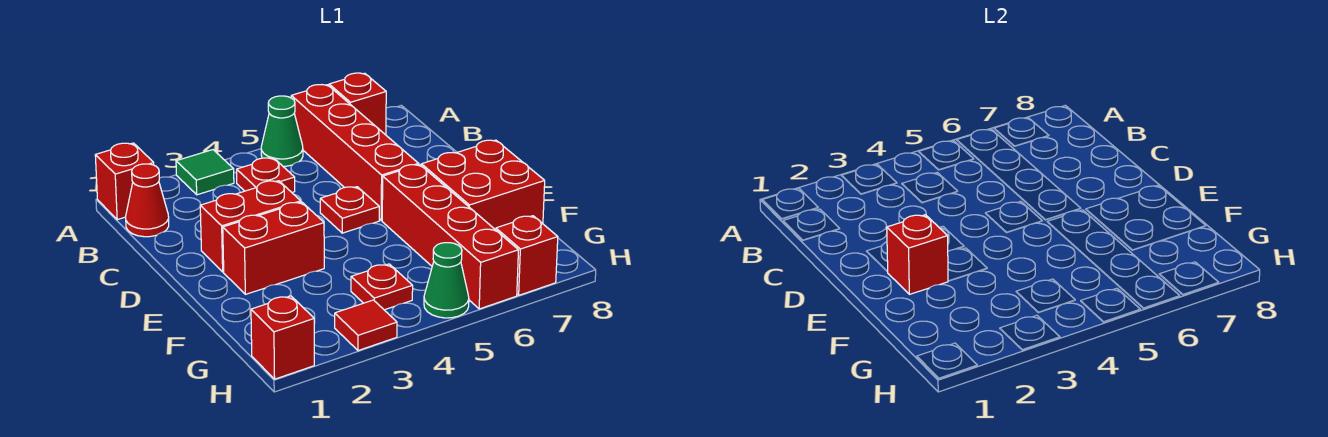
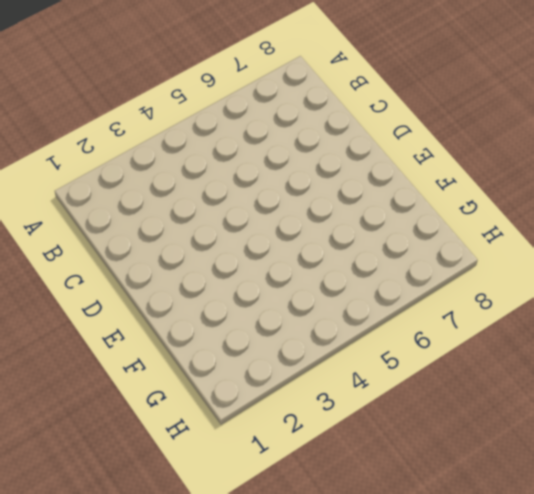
none -> red 1x1 brick [95,143,154,220]
none -> green 1x1 tile [176,150,234,195]
none -> green 1x1 cone [261,96,303,166]

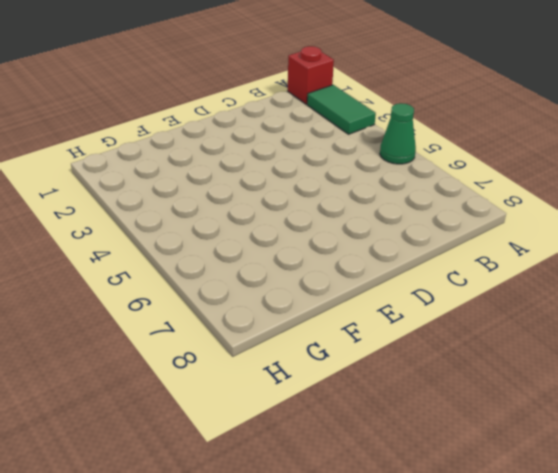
green 1x2 tile [307,85,376,134] -> green 1x1 tile [176,150,234,195]
none -> red 1x4 brick [291,85,419,221]
none -> red 1x1 brick [329,73,386,135]
none -> red 1x1 cone [126,164,169,237]

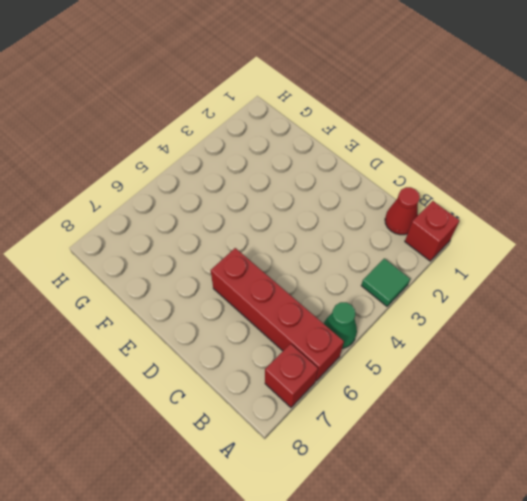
none -> red 1x1 plate [237,158,295,192]
none -> red 1x2 brick [200,181,301,272]
none -> red 1x1 plate [320,187,379,233]

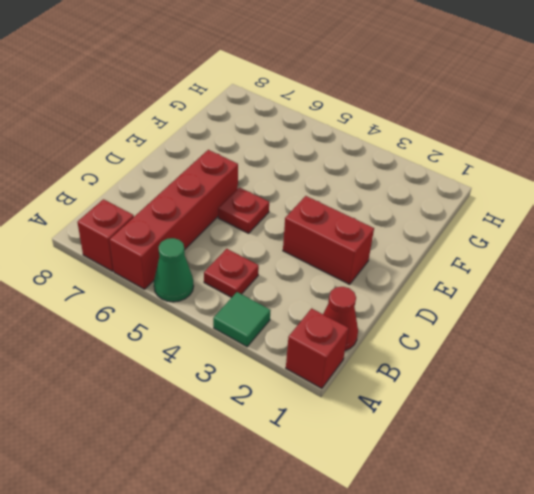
none -> red 1x2 brick [223,202,324,294]
none -> red 1x4 brick [382,164,518,309]
none -> red 2x2 brick [422,140,545,230]

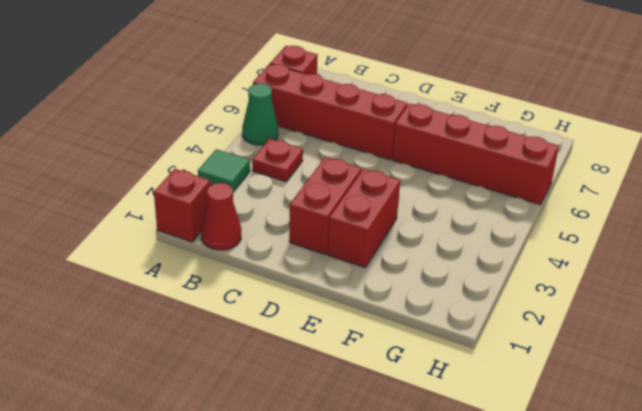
none -> red 1x1 plate [320,187,379,233]
none -> red 2x2 brick [422,140,545,230]
none -> red 1x1 plate [351,264,413,310]

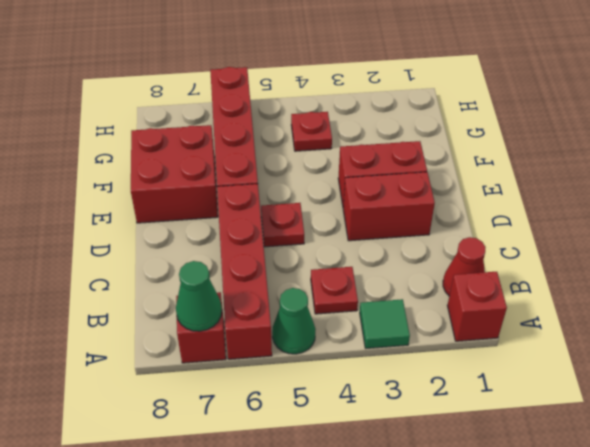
green 1x1 cone [176,261,222,331] -> green 1x1 cone moved to [424,243,469,318]
none -> red 1x1 brick [251,296,314,379]
none -> red 1x1 tile [335,300,397,351]
none -> red 1x1 brick [496,216,558,295]

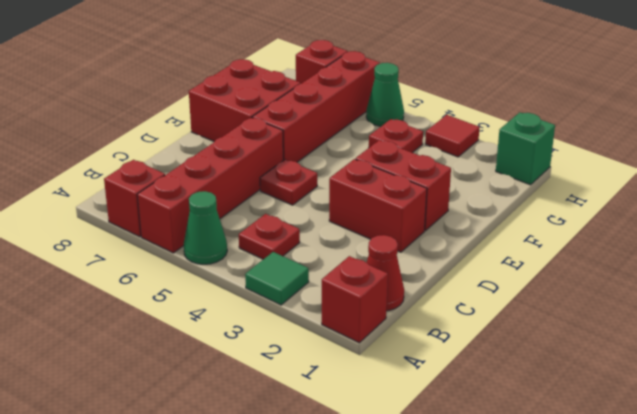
green 1x1 brick [496,112,555,185] -> red 1x1 brick [251,296,314,379]
none -> red 1x1 brick [887,215,948,294]

